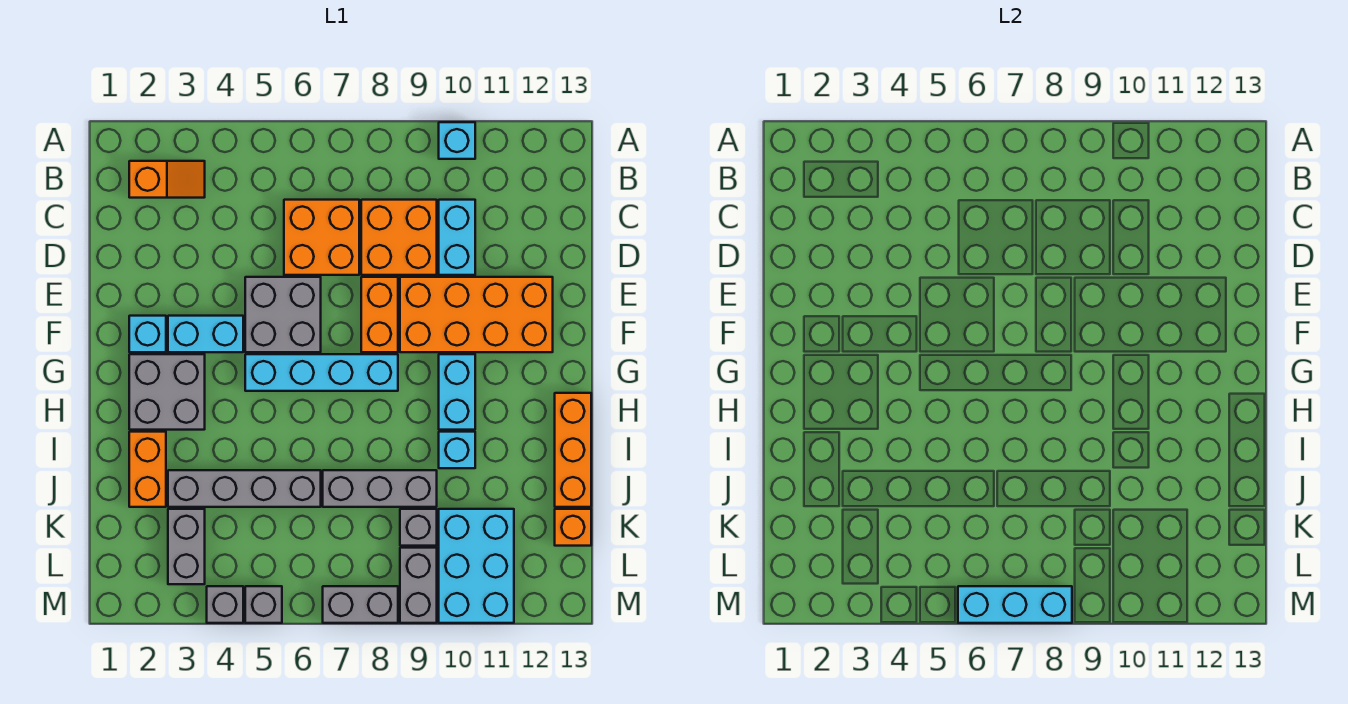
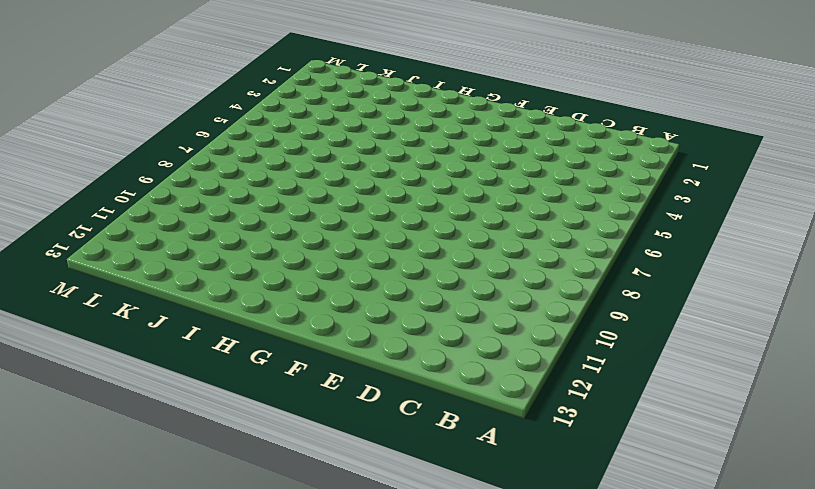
none -> cyan 1x1 brick [439,122,475,159]
none -> orange 1x2 slope [129,161,205,198]
none -> orange 2x2 brick [284,200,359,275]

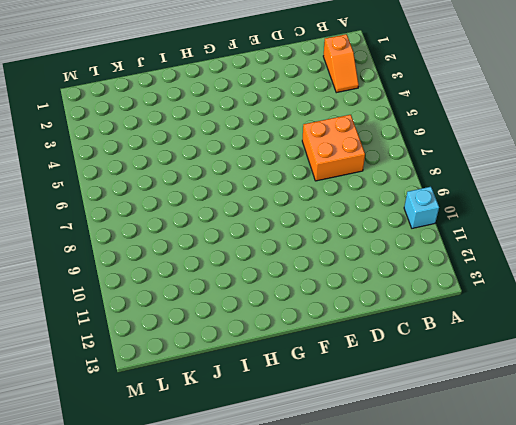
none -> orange 2x2 brick [361,200,437,275]
none -> cyan 1x2 brick [439,200,475,275]
none -> grey 2x2 brick [245,277,321,352]

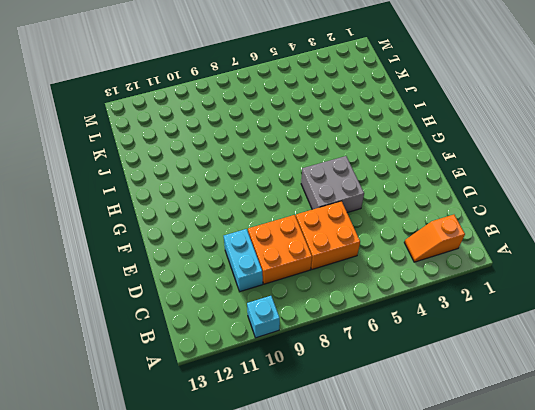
none -> orange 1x2 brick [361,277,398,352]
none -> orange 2x4 brick [400,277,553,352]
none -> cyan 1x1 brick [129,316,166,352]

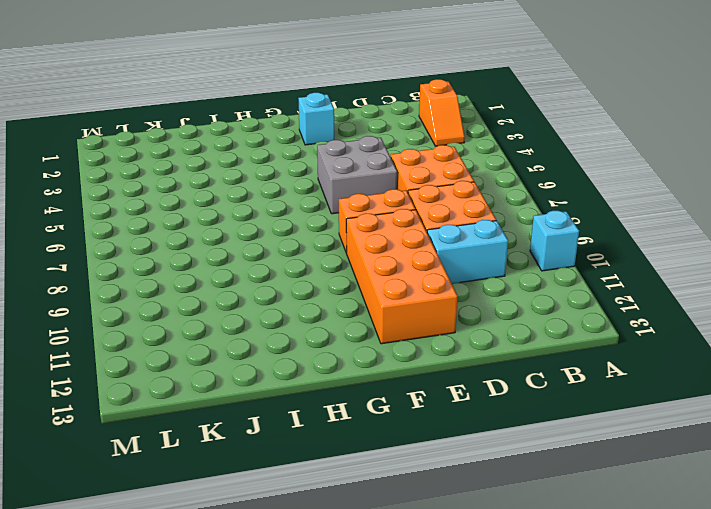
none -> cyan 1x2 brick [168,316,243,352]
none -> grey 2x2 brick [129,354,205,430]
none -> cyan 1x4 brick [245,354,398,391]

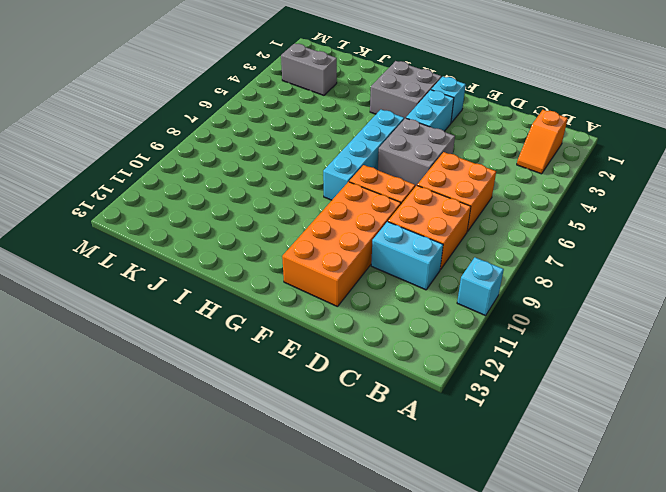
none -> cyan 1x2 brick [439,354,475,430]
none -> orange 1x3 brick [555,393,591,507]
none -> orange 1x2 brick [129,432,166,507]

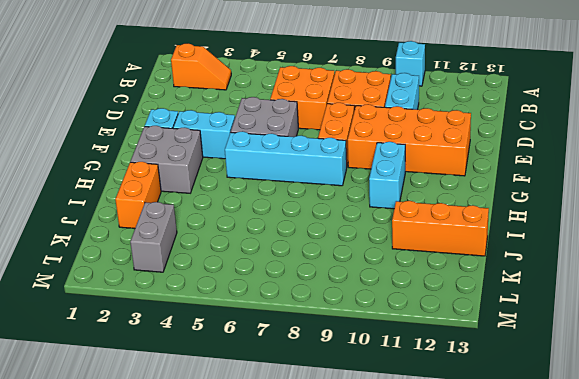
orange 1x3 brick [392,201,489,256] -> orange 1x3 brick turned to [555,393,591,507]
none -> cyan 1x1 brick [439,432,475,468]
none -> grey 1x4 brick [168,470,321,507]
none -> grey 1x3 brick [323,470,437,507]

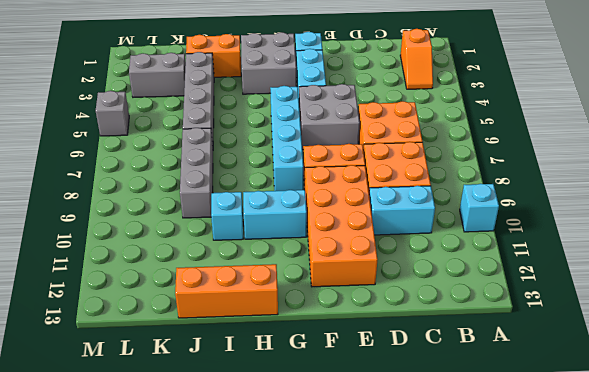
none -> grey 1x1 brick [400,509,437,546]
none -> cyan 2x3 brick [439,509,514,623]
none -> orange 1x1 brick [555,509,591,546]

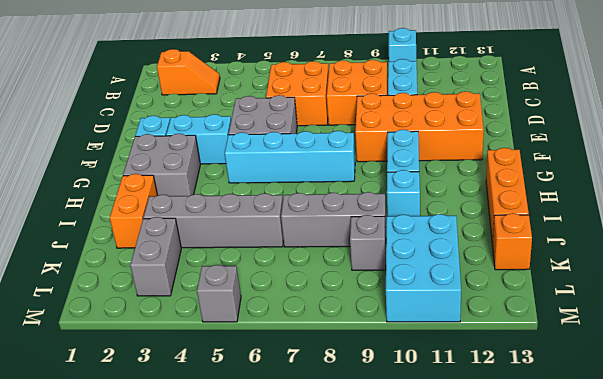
none -> orange 1x2 brick [361,277,398,352]
none -> grey 1x2 brick [400,548,437,623]
none -> grey 1x1 brick [207,586,243,623]

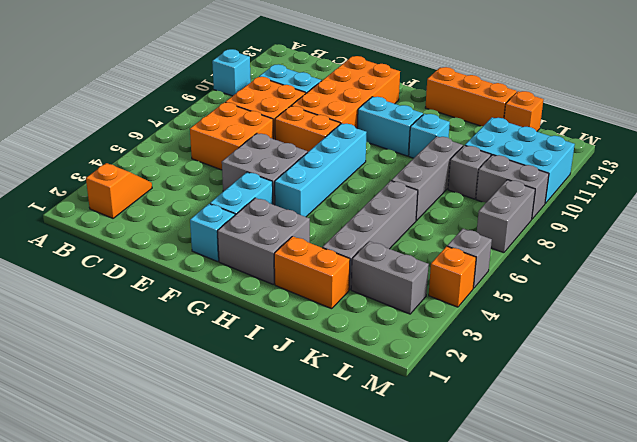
orange 1x1 brick [429,246,476,307] -> grey 1x1 brick [207,586,243,623]
none -> cyan 1x3 brick [958,586,1072,623]

